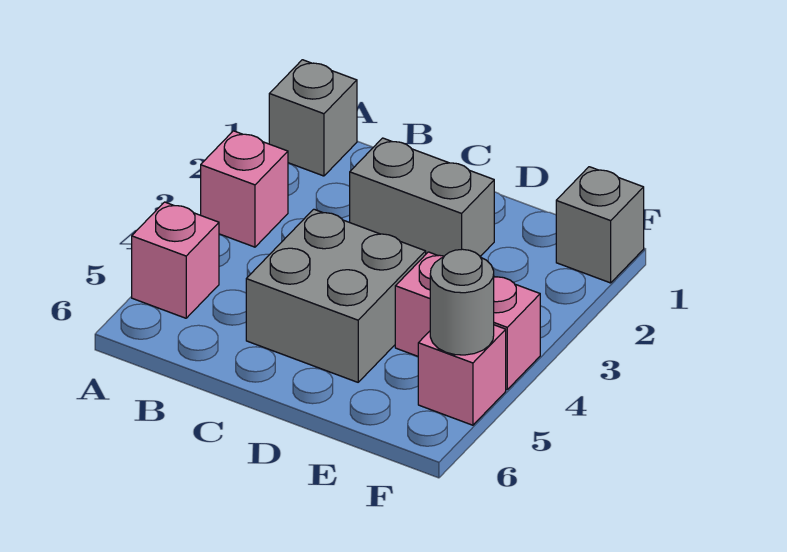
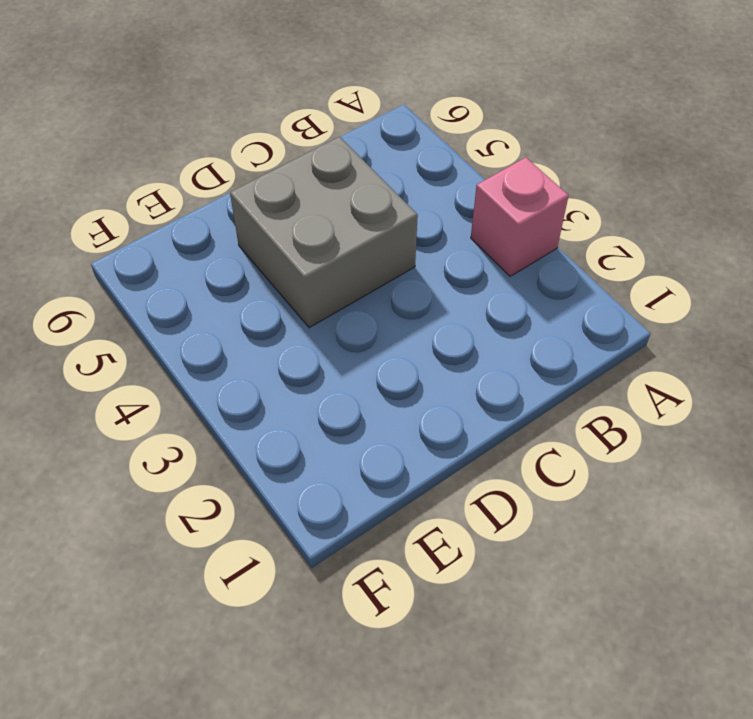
none -> grey 1x1 brick [269,60,357,176]
none -> pink 1x1 brick [132,202,219,318]

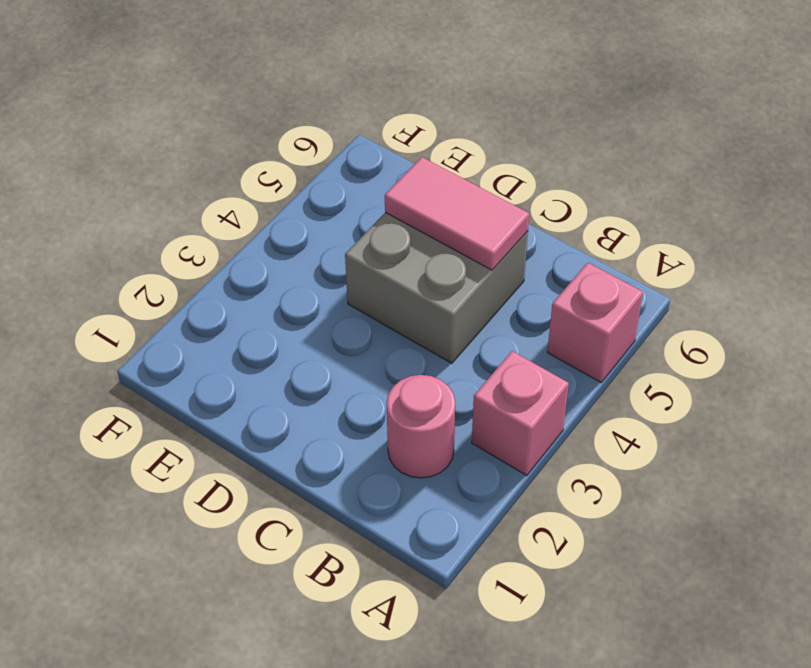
pink 1x1 round brick [387,375,455,478] -> none
pink 1x2 tile [385,157,529,270] -> none
none -> grey 1x1 brick [269,60,357,176]
none -> grey 1x2 brick [350,138,494,256]

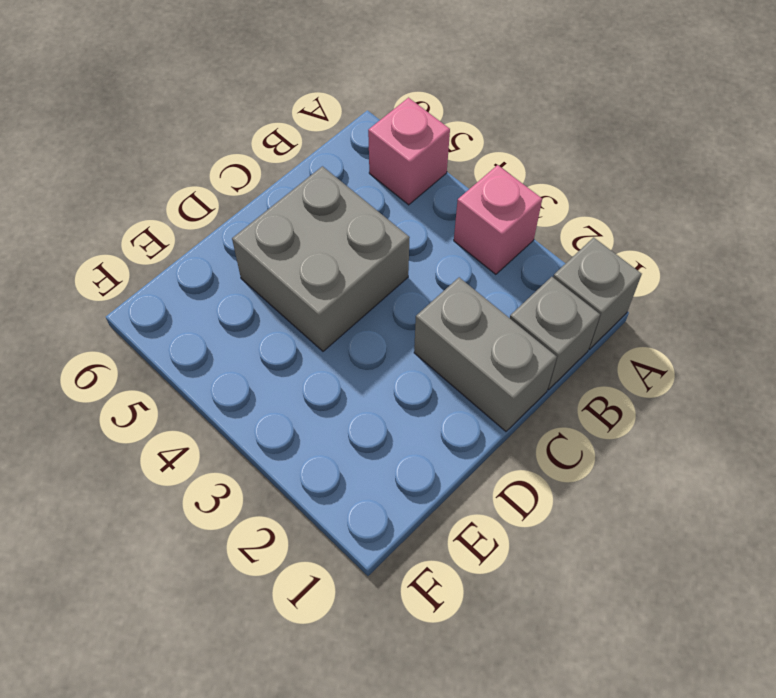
grey 1x1 brick [510,277,600,390] -> grey 1x1 brick moved to [556,167,644,283]
grey 1x2 brick [414,277,557,431] -> grey 1x2 brick turned to [350,138,494,256]
none -> pink 1x2 brick [395,252,540,389]
none -> pink 1x1 brick [418,325,506,425]

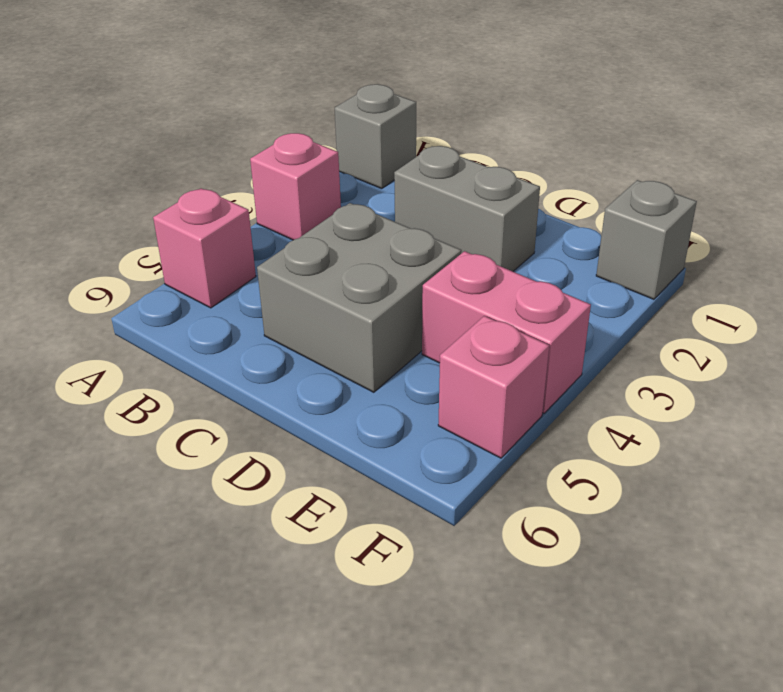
none -> grey 1x1 round brick [430,249,494,355]

